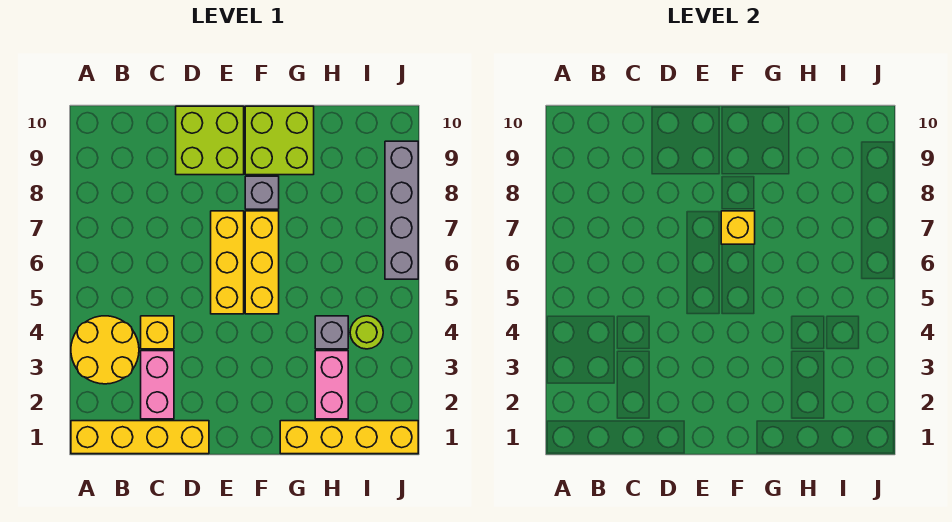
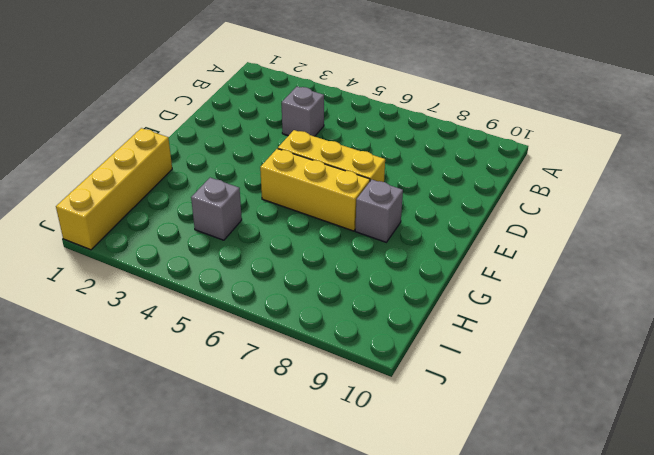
grey 1x1 brick [282,87,324,136] -> yellow 1x1 brick [141,316,174,349]
none -> yellow 1x4 brick [71,421,209,454]
none -> yellow 2x2 round brick [71,316,139,384]
none -> pink 1x2 brick [141,351,174,419]

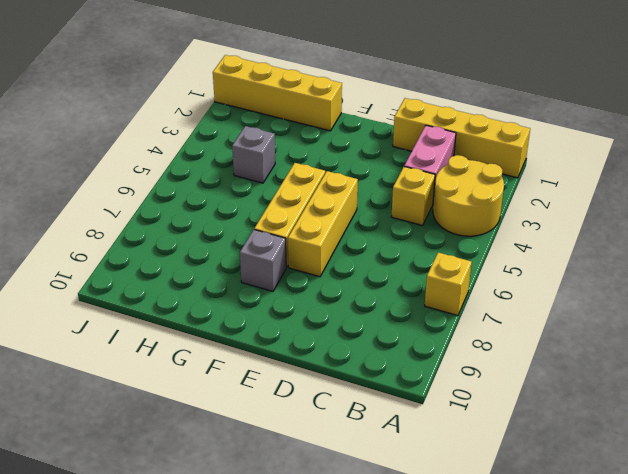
yellow 1x1 brick [425,253,472,316] -> yellow 1x1 brick moved to [721,211,755,244]
none -> lime 2x2 brick [176,106,244,175]
none -> lime 2x2 brick [245,106,314,175]
none -> pink 1x2 brick [315,351,348,419]

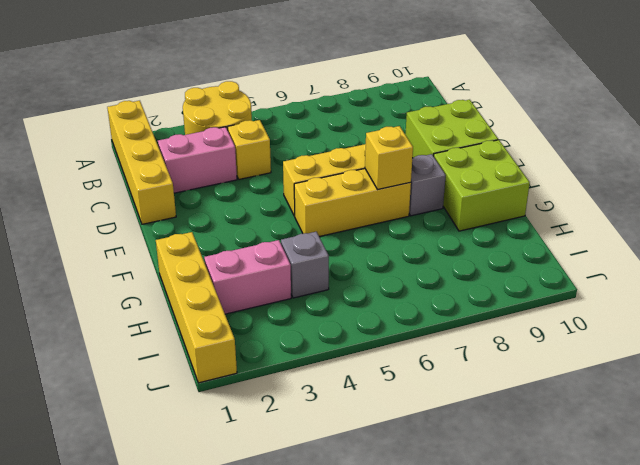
none -> lime 1x1 round brick [350,316,383,349]
none -> grey 1x4 brick [385,141,418,279]

